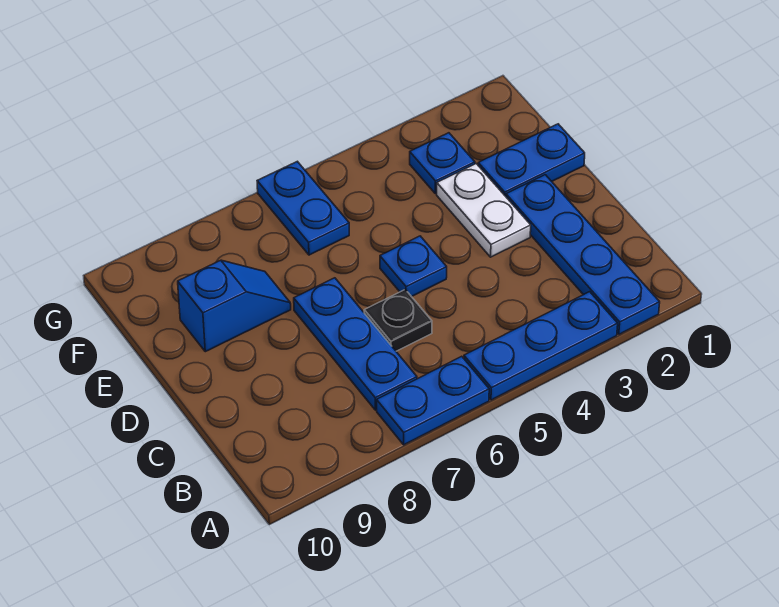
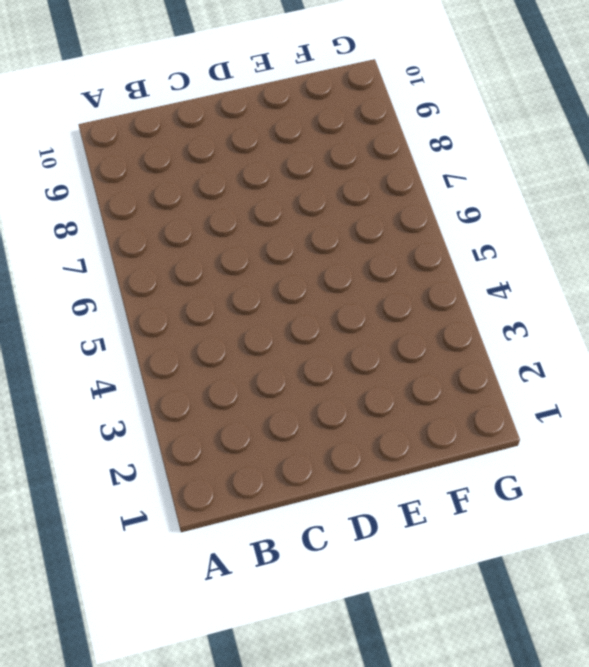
none -> blue 1x4 plate [506,175,660,334]
none -> blue 1x3 plate [464,292,618,400]

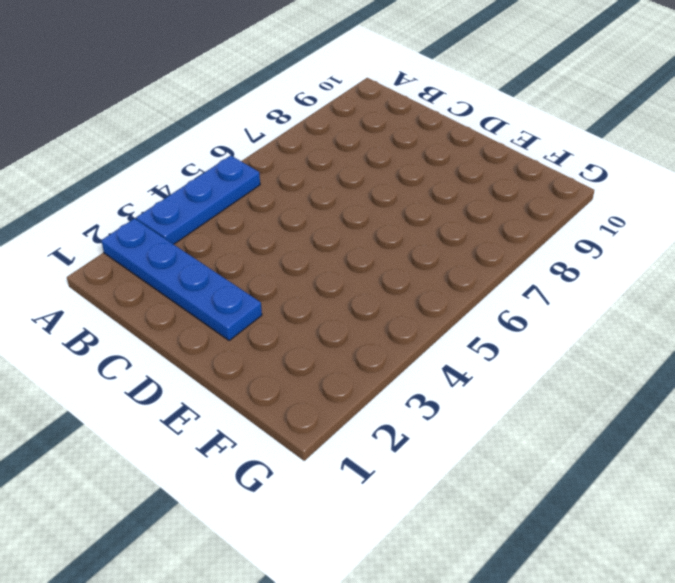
none -> blue 1x2 plate [377,356,489,445]
none -> blue 1x3 plate [294,278,417,410]

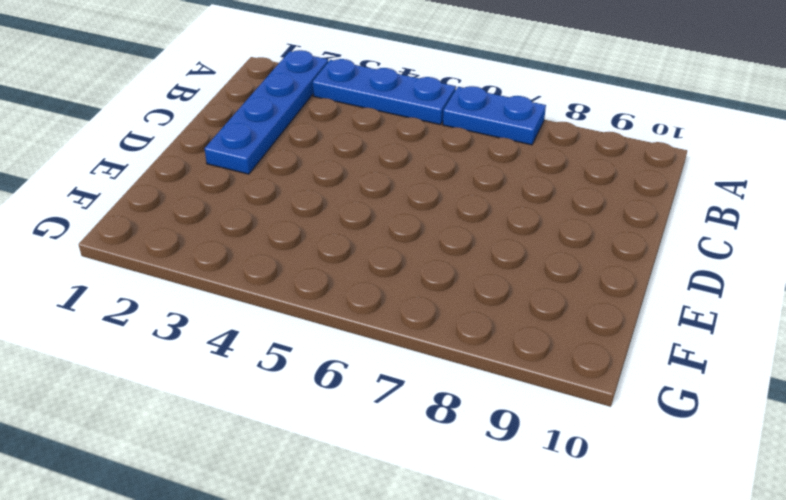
none -> blue 1x3 plate [294,278,417,410]
none -> black 1x1 plate [364,290,432,351]

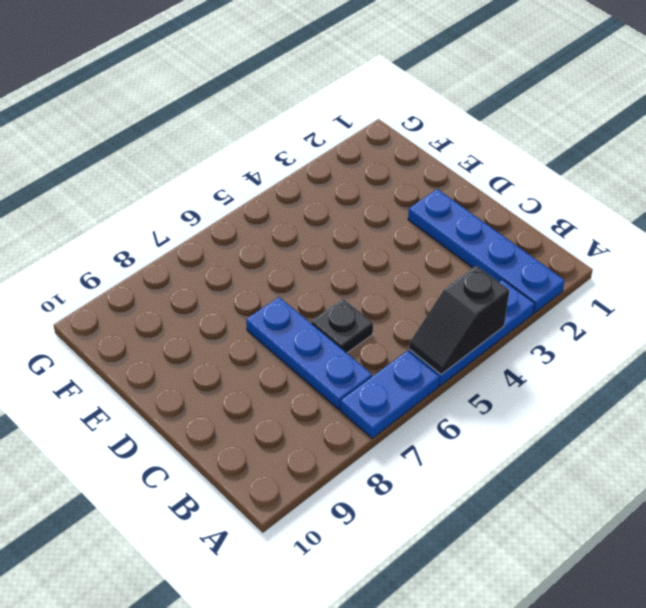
black 1x2 slope [409,266,510,374] -> none
none -> white 1x2 plate [437,164,531,257]
none -> blue 1x1 plate [380,236,447,297]

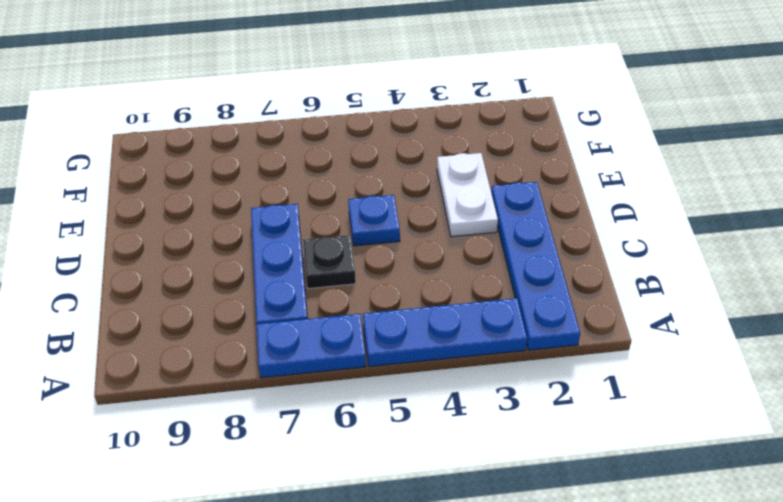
none -> blue 1x2 plate [478,124,585,196]
none -> blue 1x2 slope [178,260,291,352]

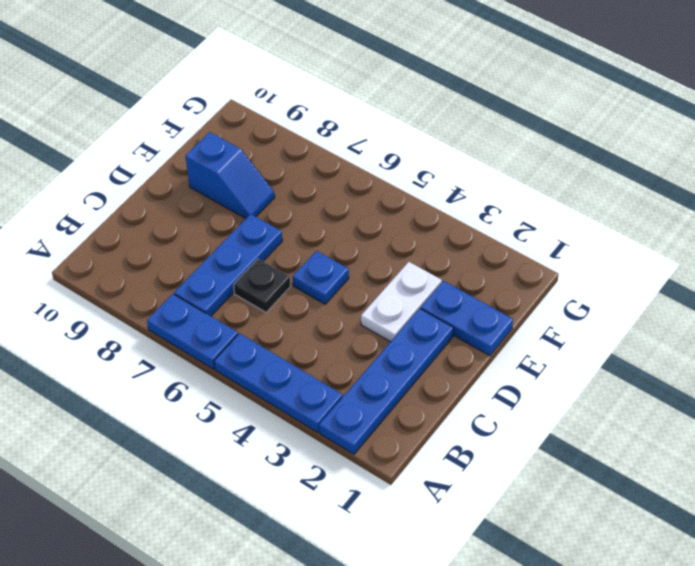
none -> blue 1x1 plate [410,133,475,194]
none -> blue 1x2 plate [257,161,349,255]

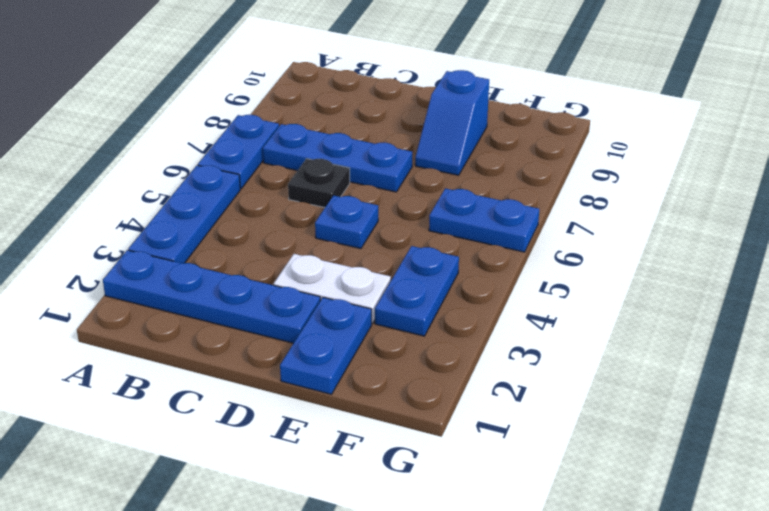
blue 1x2 plate [375,246,459,336] -> blue 1x1 plate [410,133,475,194]

